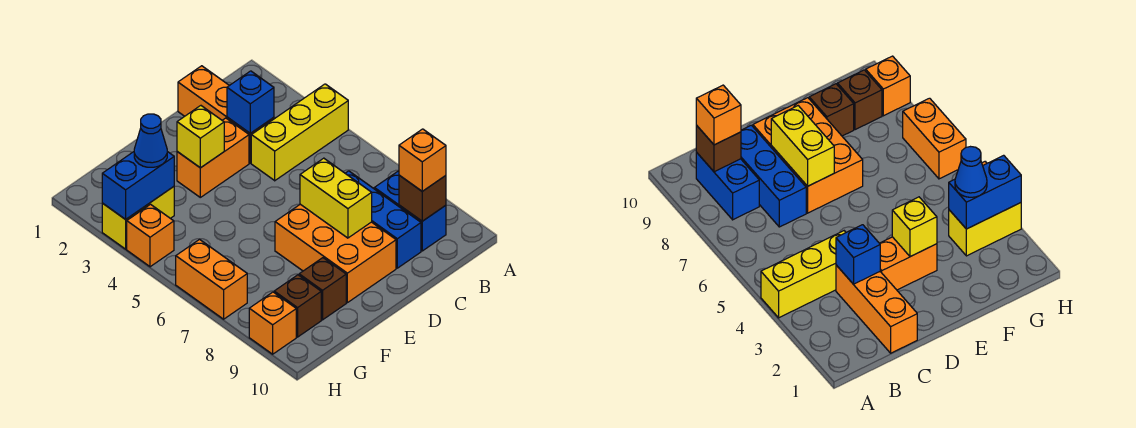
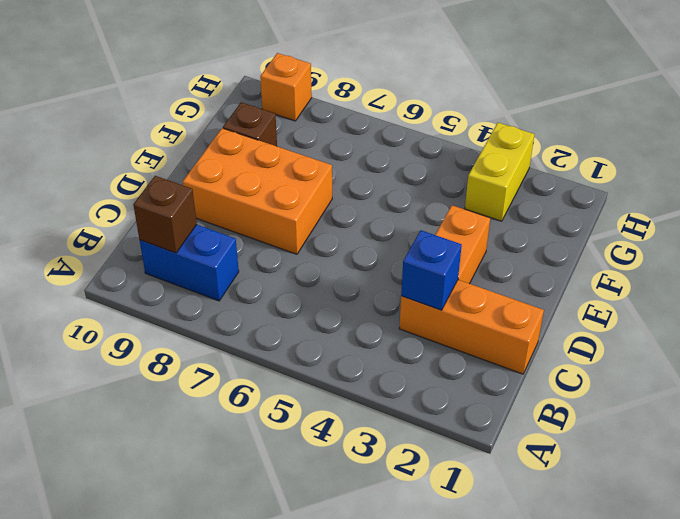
none -> yellow 1x3 brick [251,84,348,181]
none -> blue 1x3 brick [345,171,421,268]
none -> brown 1x1 brick [274,275,321,337]

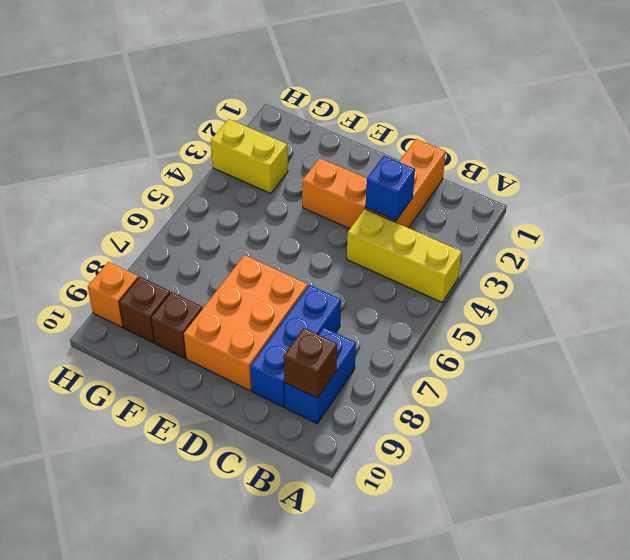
none -> orange 1x1 brick [127,204,174,267]
none -> orange 1x2 brick [176,240,247,319]
none -> yellow 1x2 brick [300,158,372,238]

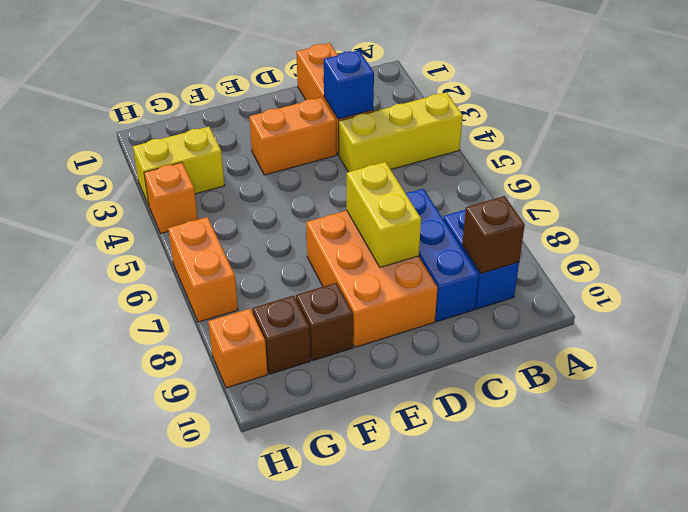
none -> yellow 1x1 brick [177,106,224,168]
none -> blue 1x2 brick [102,152,174,219]
none -> orange 1x1 brick [399,129,446,191]

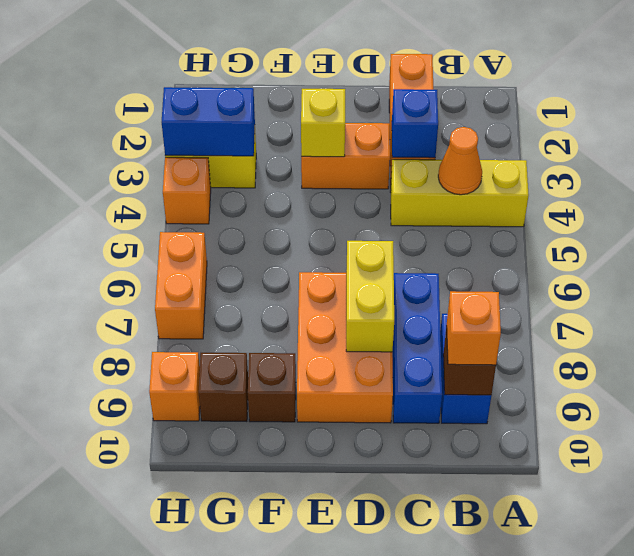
orange 1x1 cone [438,127,482,195] -> none
none -> blue 1x1 cone [134,114,167,167]

